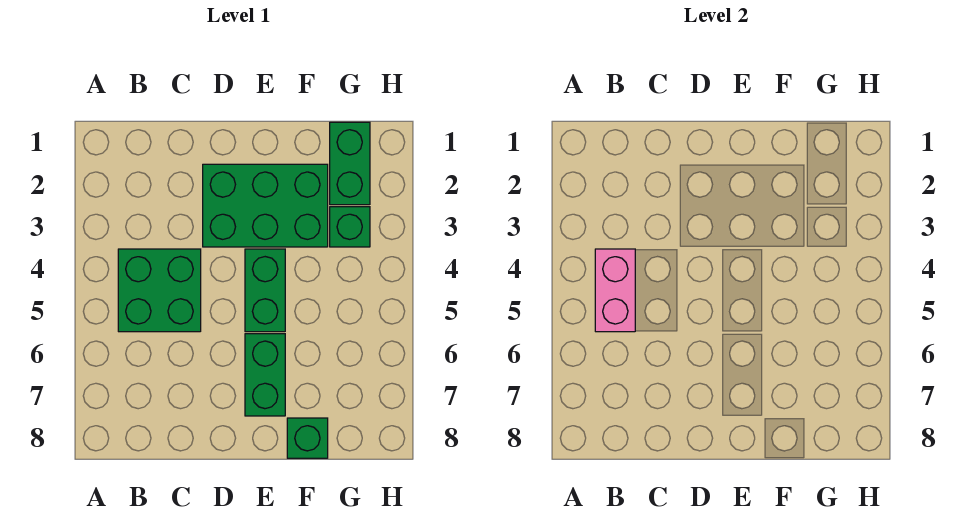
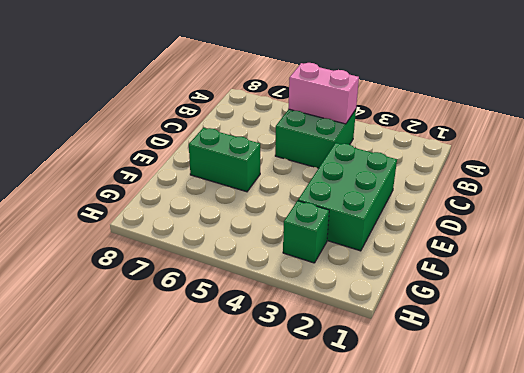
none -> green 1x2 brick [245,249,285,332]
none -> green 1x1 brick [287,418,328,458]

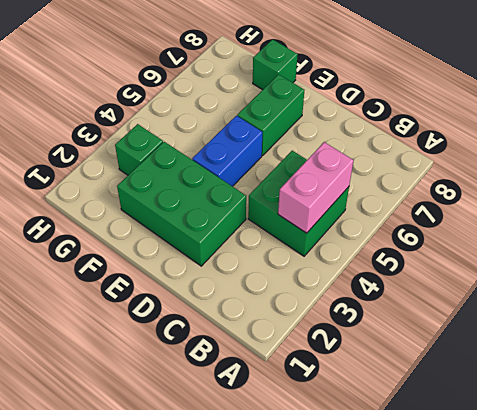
blue 1x2 brick [192,116,262,186] -> green 1x2 brick [245,249,285,332]
none -> green 1x2 brick [330,122,370,205]

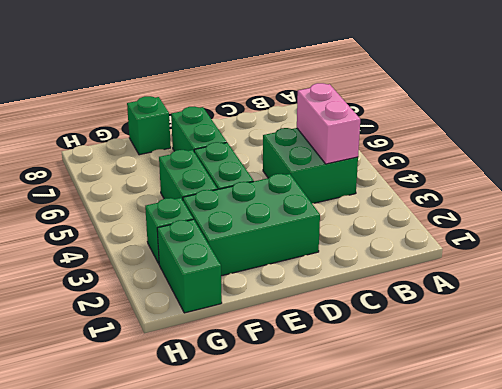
green 1x2 brick [159,150,217,200] -> none

